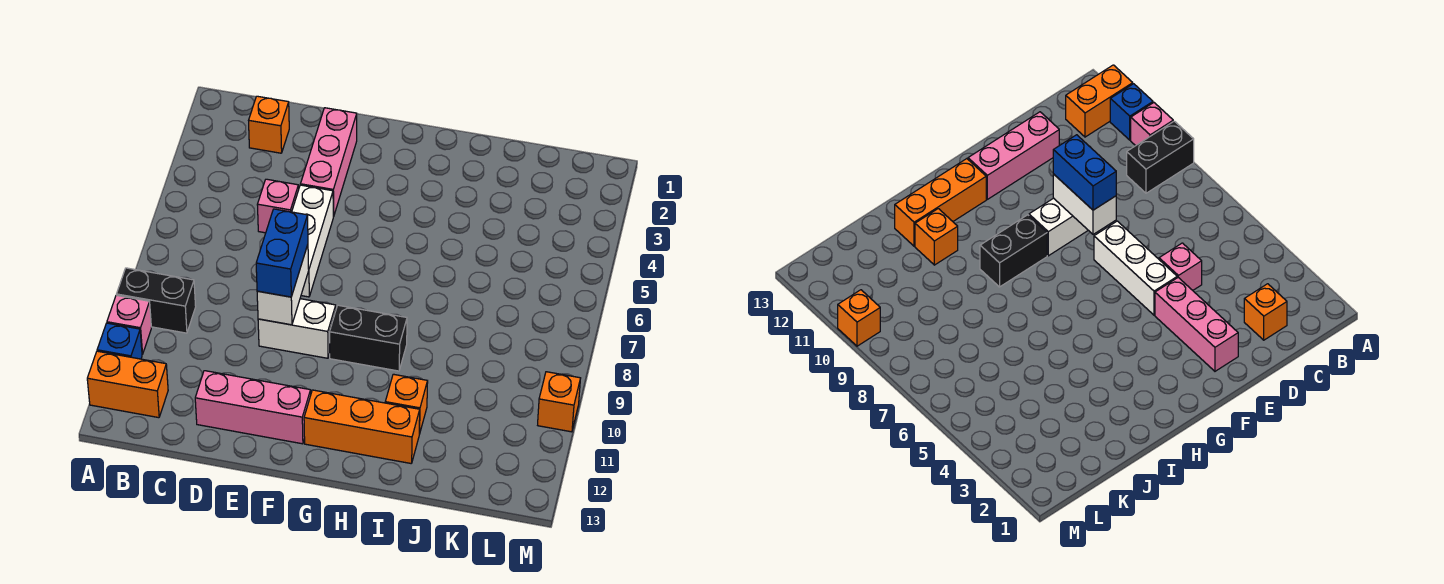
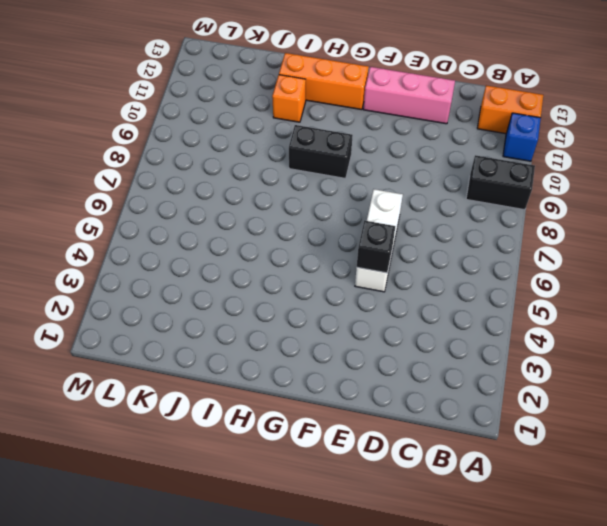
black 1x1 brick [357,220,395,273] -> none
none -> pink 1x1 brick [107,295,151,354]
none -> orange 1x1 brick [249,96,289,153]
none -> pink 1x1 brick [257,179,299,233]

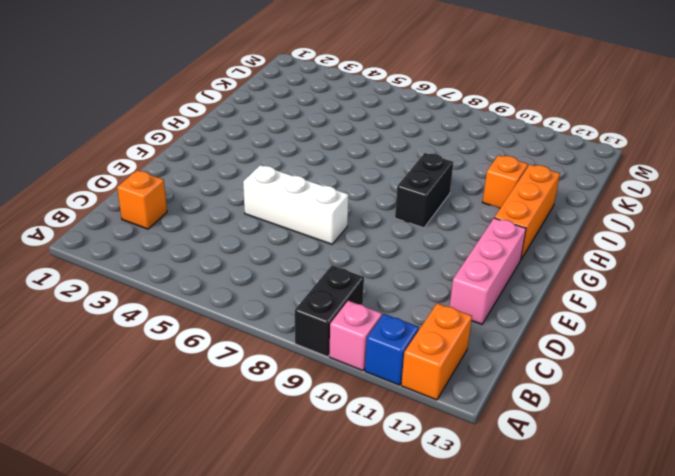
none -> pink 1x1 brick [257,179,299,233]
none -> pink 1x3 brick [301,108,357,217]
none -> white 1x2 brick [258,299,336,358]

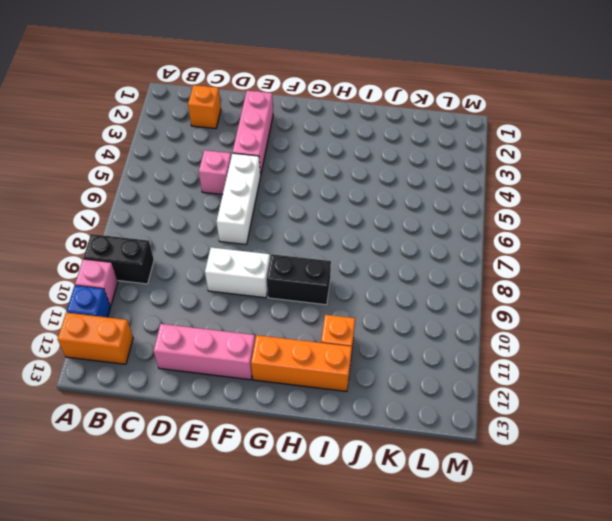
none -> orange 1x1 brick [538,372,581,432]
none -> white 1x2 brick [257,245,309,325]
none -> blue 1x2 brick [256,209,308,297]

